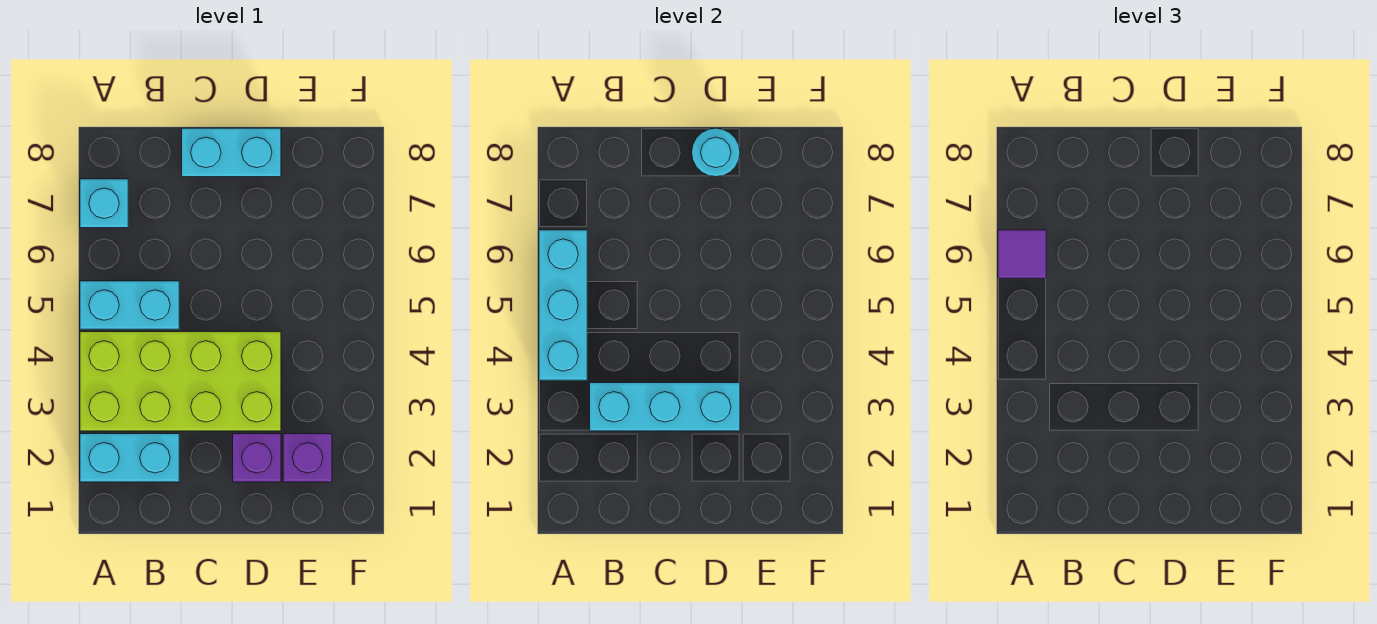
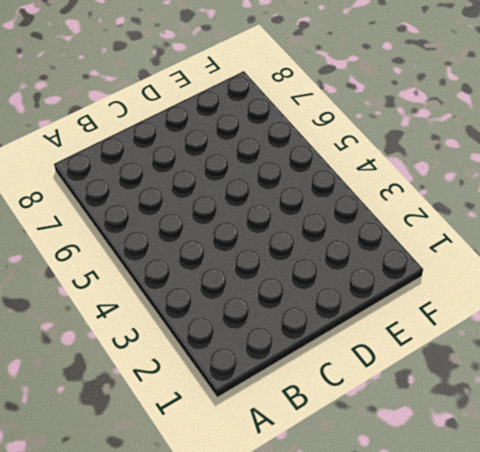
none -> cyan 1x2 brick [80,434,179,482]
none -> lime 2x4 brick [80,332,281,431]

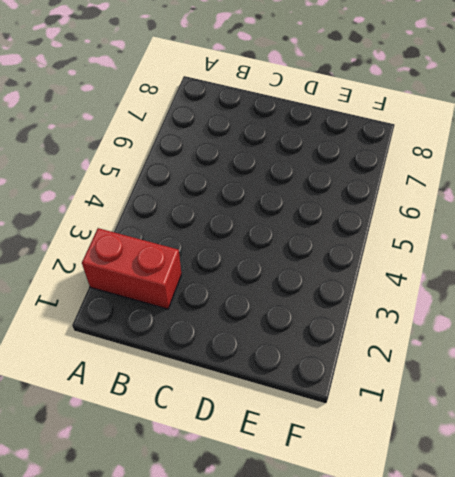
red 1x2 brick [82,228,181,309] -> cyan 1x2 brick [80,434,179,482]
none -> lime 2x4 brick [80,332,281,431]
none -> cyan 1x2 brick [80,281,179,329]

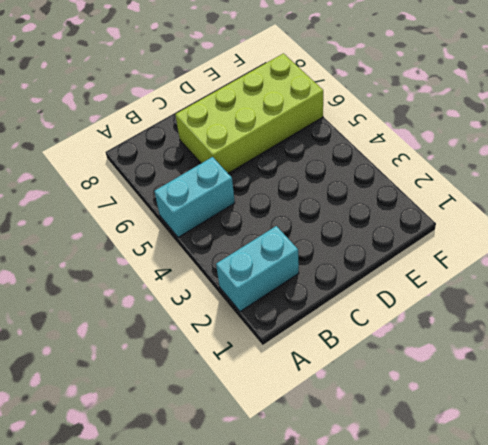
lime 2x4 brick [175,54,323,173] -> lime 2x4 brick moved to [80,332,281,431]
none -> cyan 1x1 brick [80,179,128,228]
none -> cyan 1x2 brick [182,128,281,177]

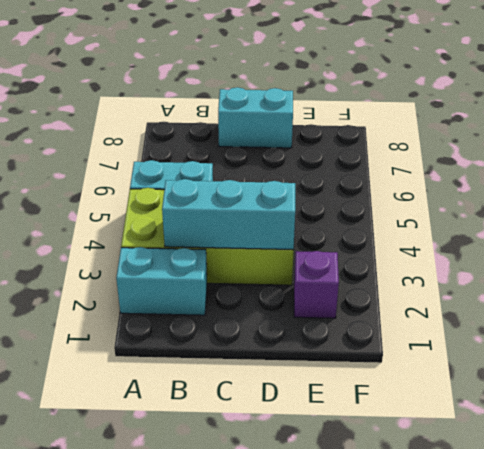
none -> cyan 1x1 brick [80,179,128,228]
none -> purple 1x1 brick [233,434,281,482]

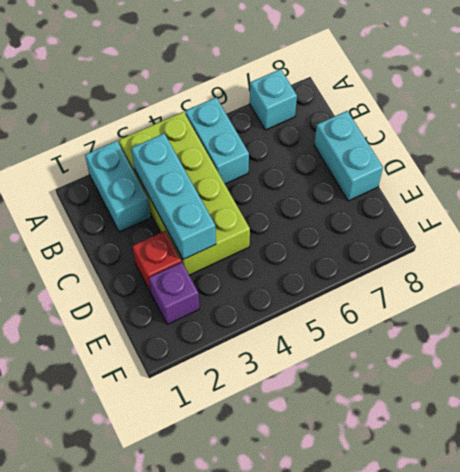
red 1x1 brick [132,231,181,292] -> purple 1x1 brick [233,434,281,482]
none -> cyan 1x3 brick [539,230,587,380]
none -> cyan 1x1 round brick [692,128,740,177]

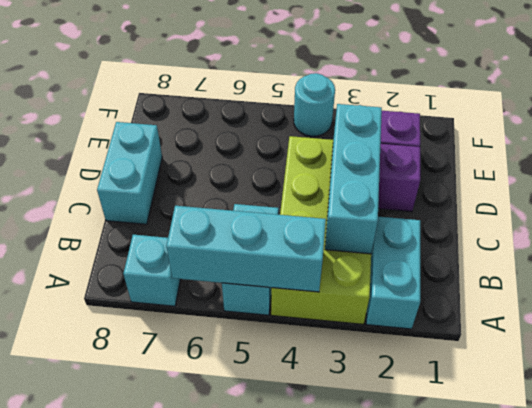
cyan 1x1 round brick [294,73,335,136] -> cyan 1x1 round brick moved to [692,128,740,177]
none -> purple 1x1 tile [998,230,1046,278]

